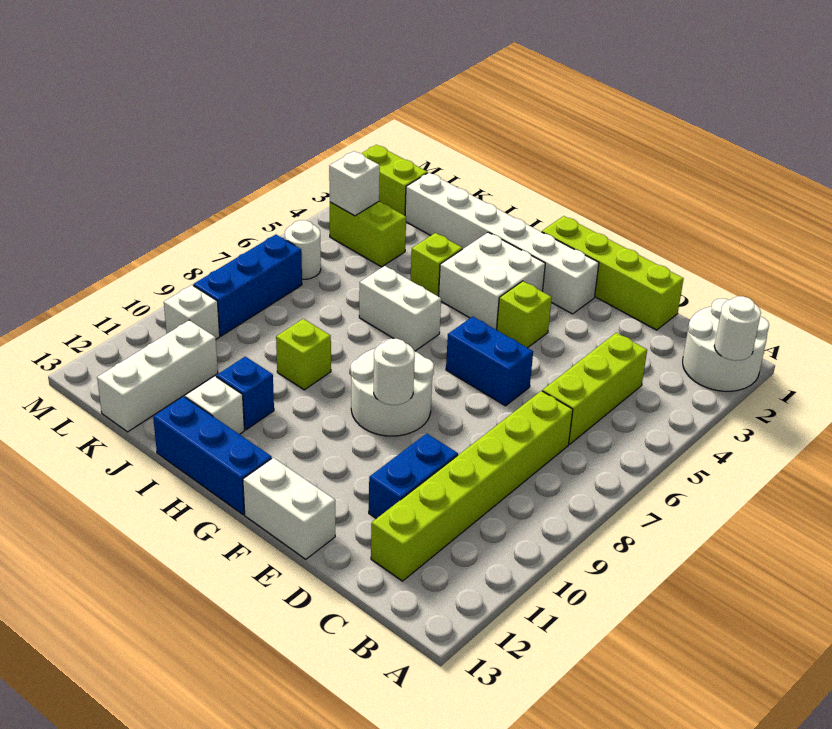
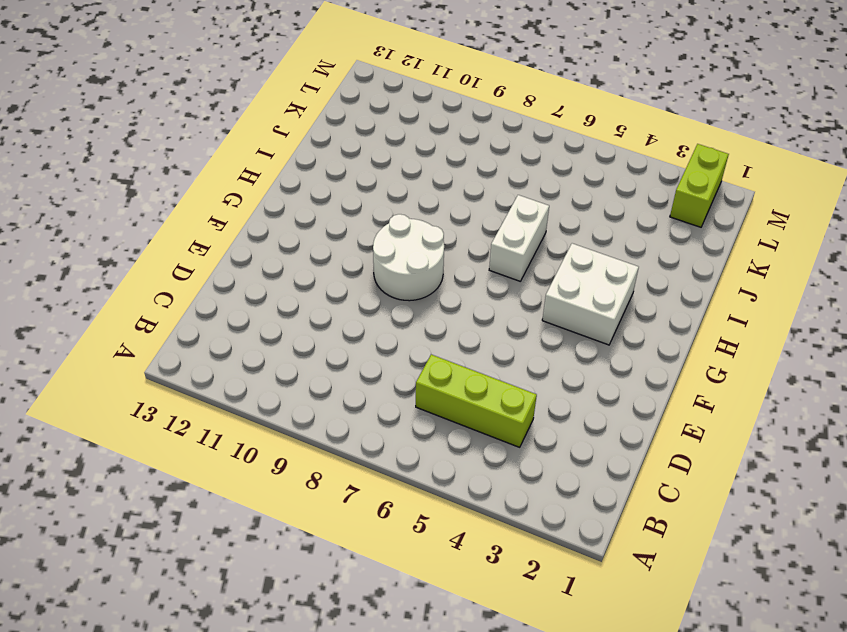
none -> white 2x2 round brick [683,299,769,391]
none -> lime 1x6 brick [371,391,573,581]
none -> lime 1x4 brick [542,216,684,330]

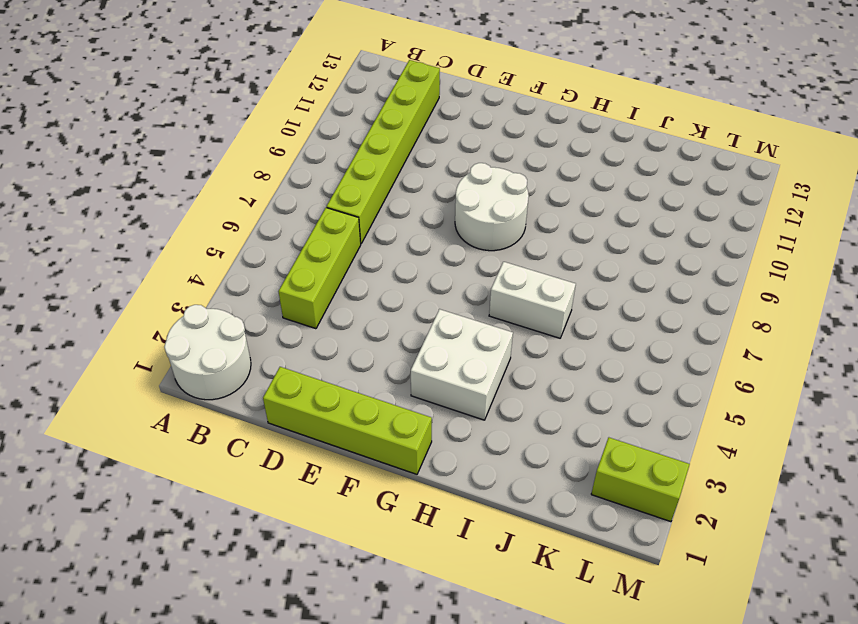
none -> blue 1x2 brick [369,434,458,519]
none -> blue 1x2 brick [446,316,533,406]
none -> white 1x2 brick [243,458,335,559]

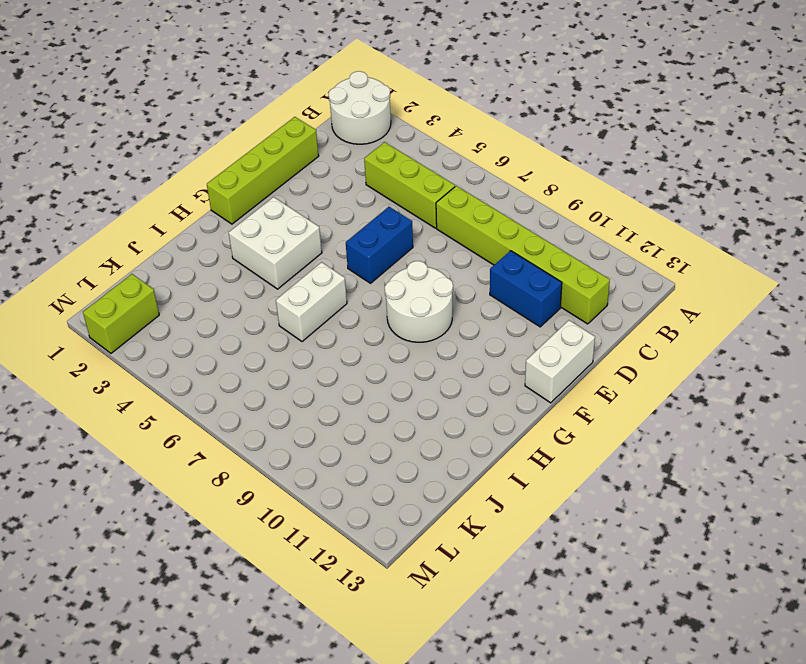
none -> white 1x6 brick [405,173,599,314]
none -> lime 1x1 brick [497,281,552,348]
none -> blue 1x3 brick [153,396,272,515]

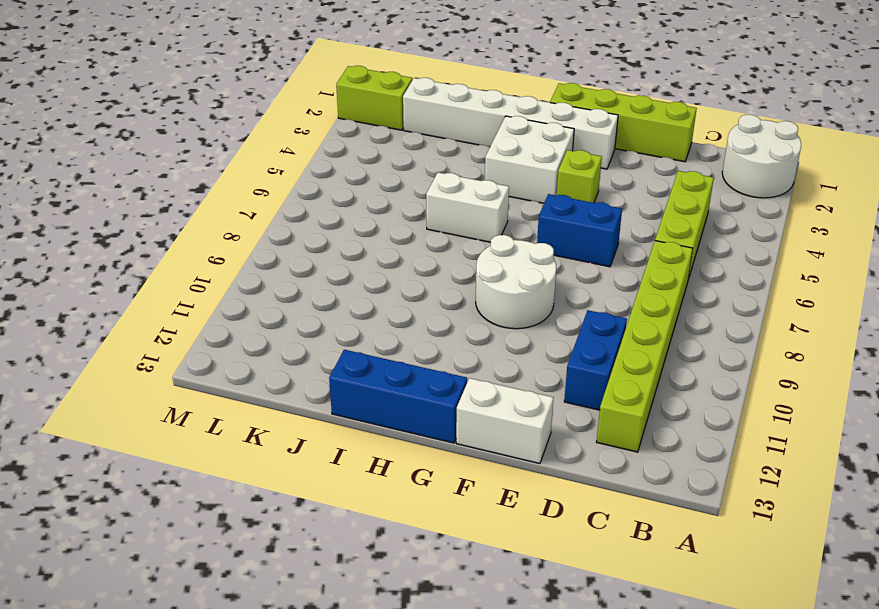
none -> lime 1x1 brick [411,233,462,297]
none -> lime 1x1 brick [276,319,331,390]
none -> blue 1x1 brick [216,357,274,430]

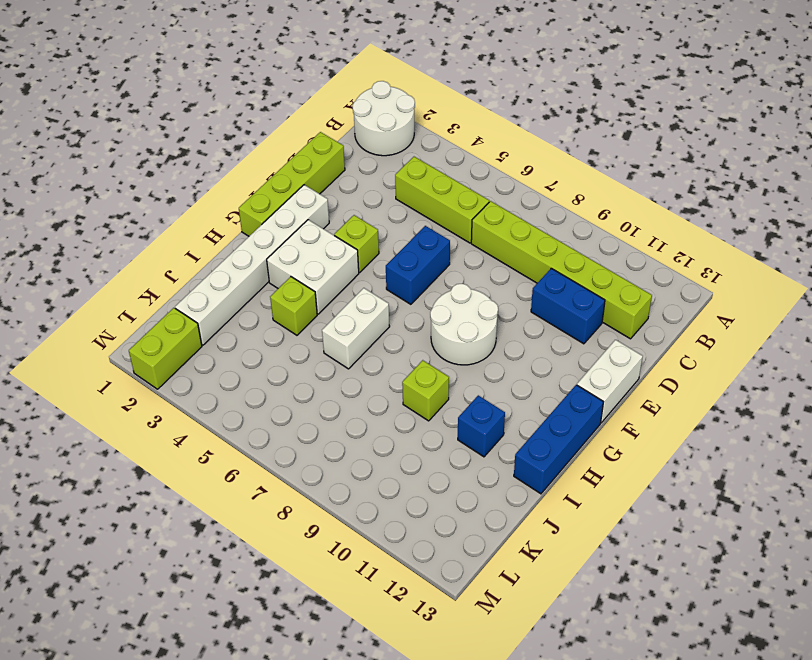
none -> white 1x1 brick [185,376,244,434]
none -> lime 1x2 brick [330,202,406,267]
none -> white 1x3 brick [97,320,218,432]

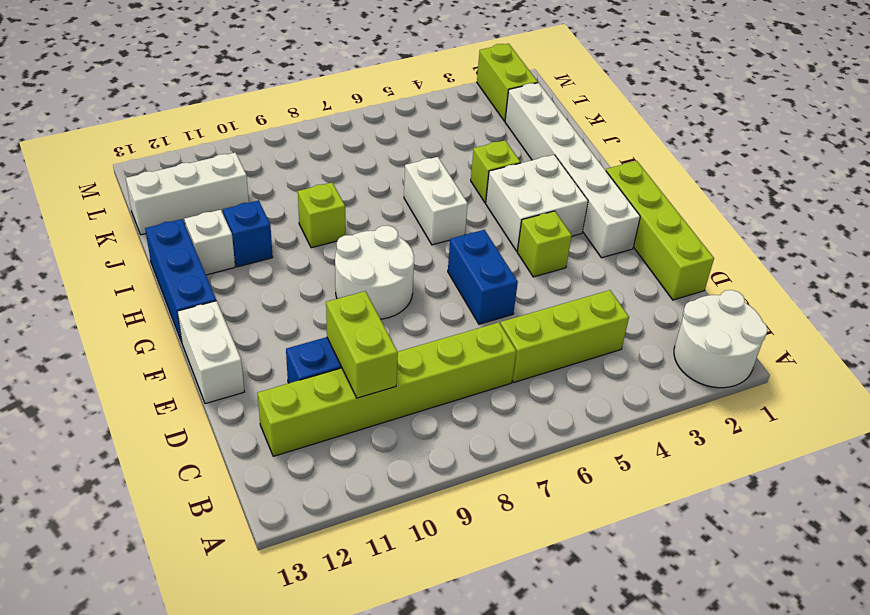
lime 1x2 brick [326,291,398,398] -> lime 1x2 brick moved to [330,202,406,267]
none -> white 1x1 round brick [285,220,321,279]
none -> blue 1x3 brick [193,235,302,336]
none -> white 1x1 brick [164,285,220,339]

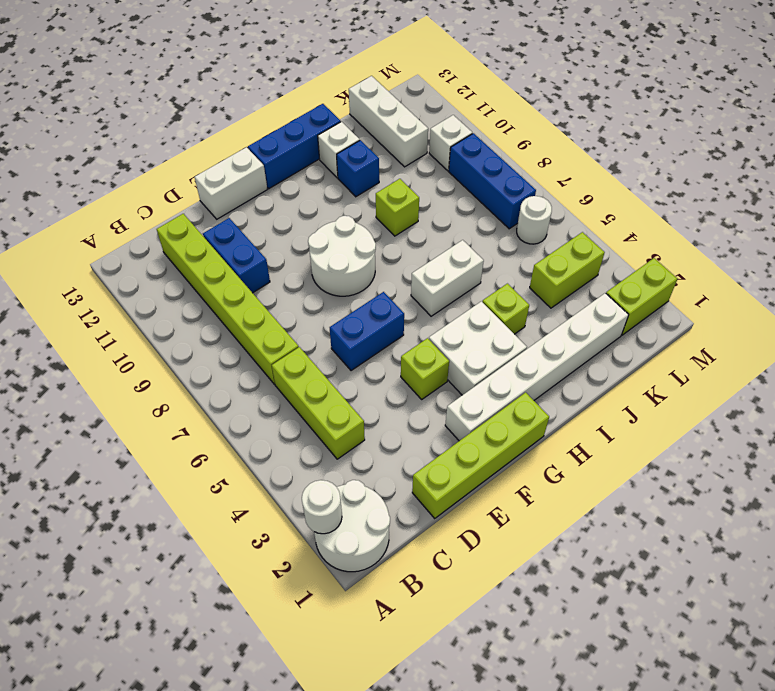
none -> white 1x1 round brick [374,339,415,405]
none -> white 1x1 brick [329,151,380,216]

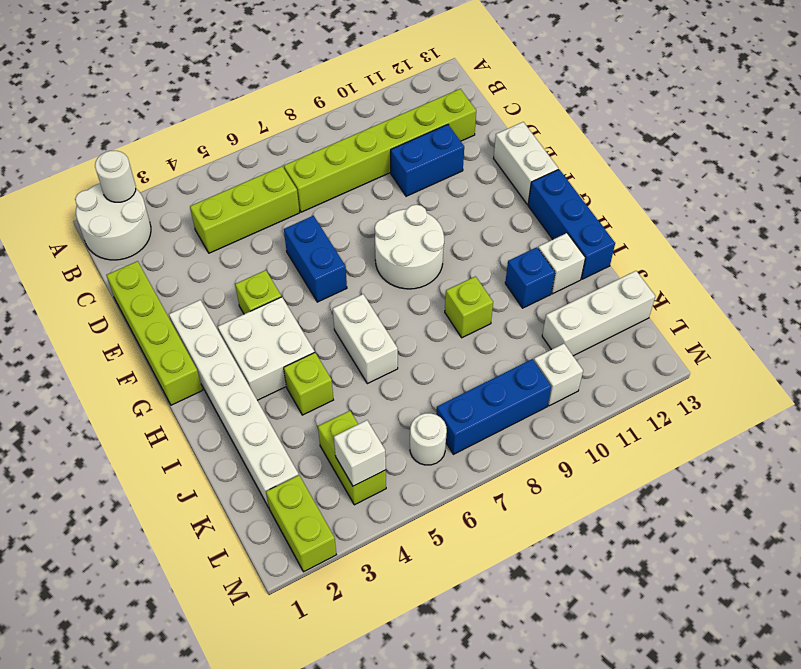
none -> white 1x1 round brick [374,339,415,405]

